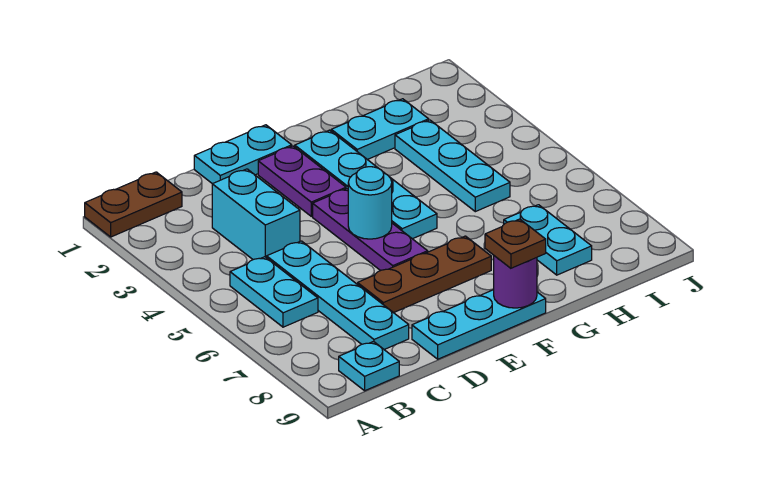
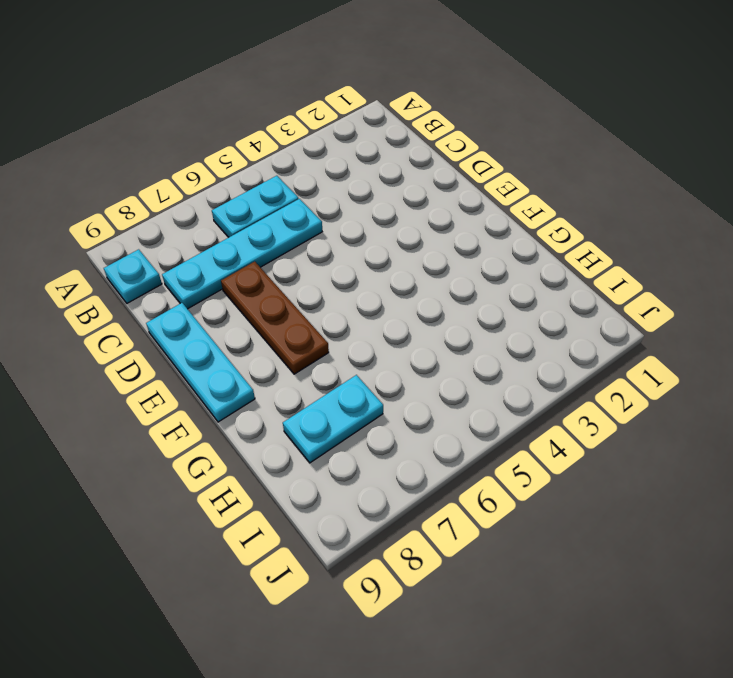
none -> brown 1x2 plate [85,172,182,237]
none -> cyan 1x2 brick [212,169,300,260]
none -> cyan 1x2 plate [194,125,292,184]

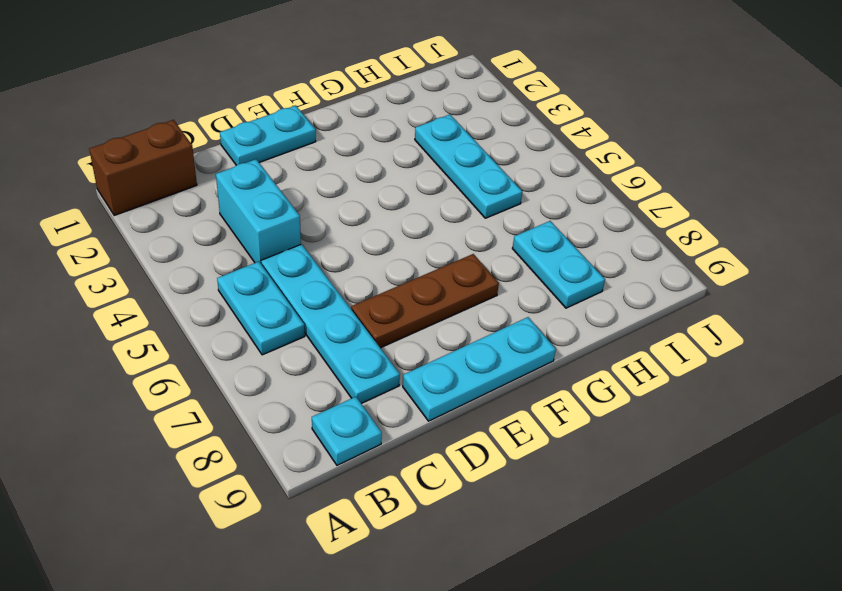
brown 1x2 brick [89,120,197,216] -> brown 1x2 plate [85,172,182,237]
none -> purple 1x2 plate [258,146,346,216]
none -> purple 1x3 plate [313,188,428,271]
none -> cyan 1x4 plate [295,130,437,239]

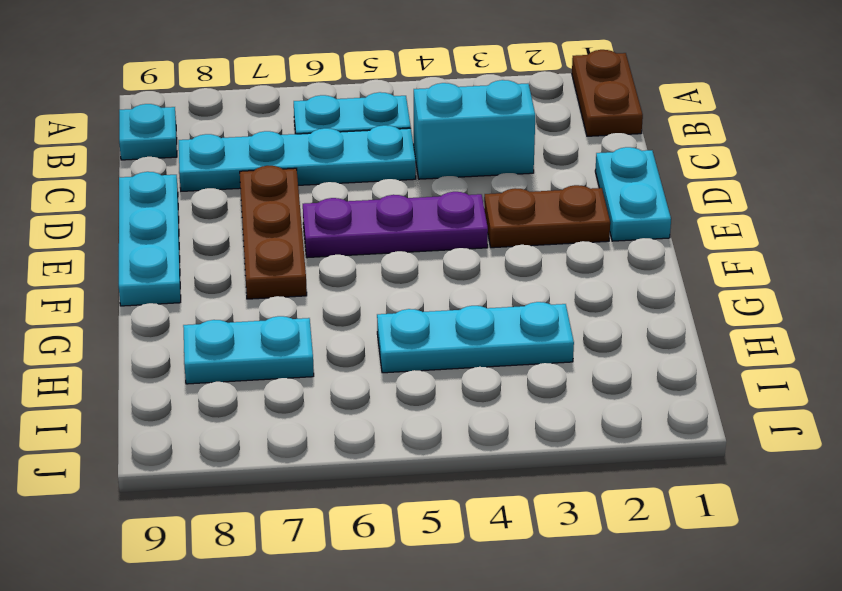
brown 1x2 plate [484,185,610,248] -> purple 1x2 plate [258,146,346,216]
none -> cyan 1x4 plate [295,130,437,239]
none -> cyan 1x2 plate [331,99,429,160]
none -> cyan 1x1 round brick [348,167,392,239]

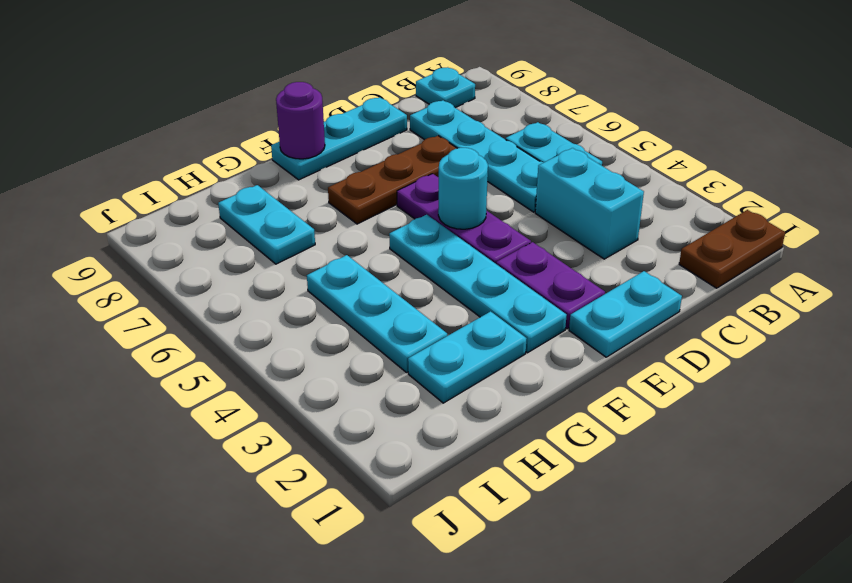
none -> brown 1x1 plate [485,219,546,268]

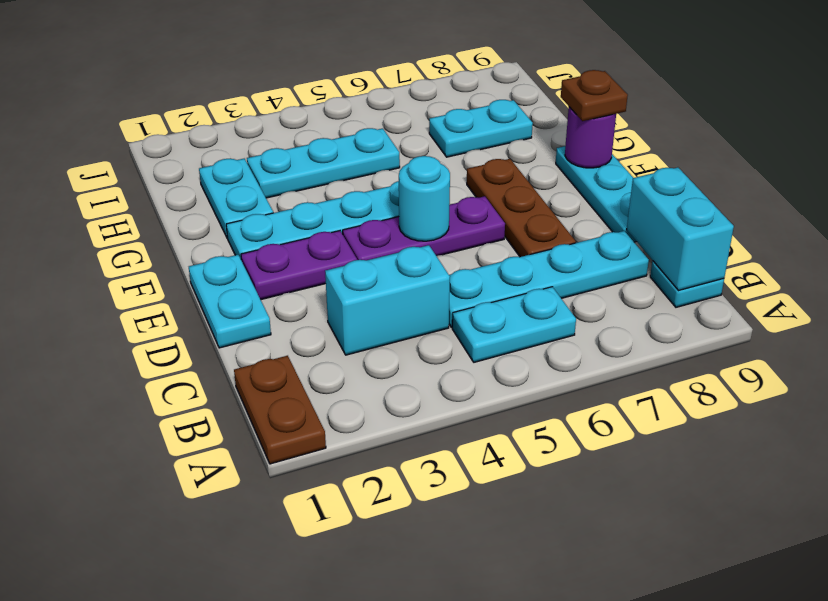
cyan 1x2 brick [627,167,734,290] -> none

